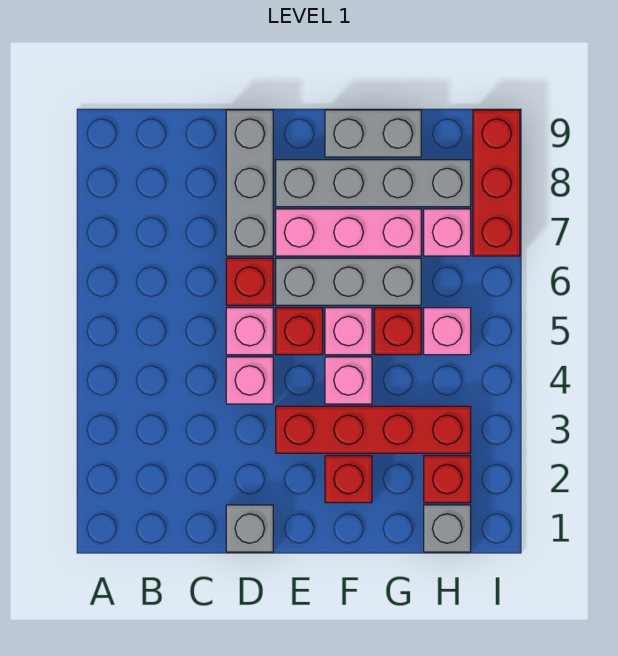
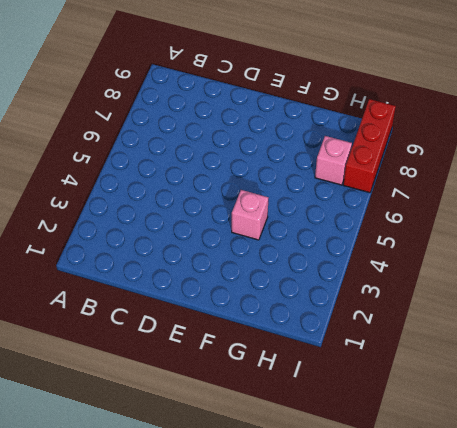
none -> grey 1x1 brick [226,505,273,552]
none -> pink 1x1 brick [226,357,273,404]
none -> pink 1x1 brick [226,308,273,355]

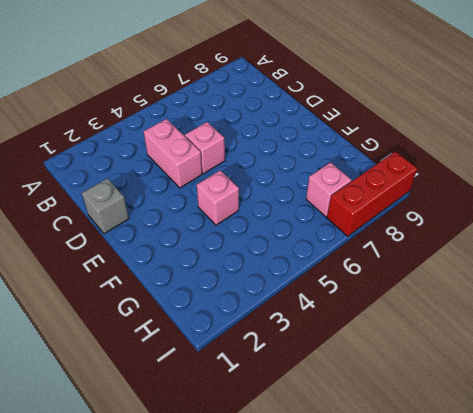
pink 1x2 brick [144,119,202,188] -> pink 1x1 brick [226,357,273,404]
none -> red 1x1 brick [226,258,273,305]
none -> grey 1x3 brick [226,110,273,256]
none -> red 1x4 brick [276,406,471,453]

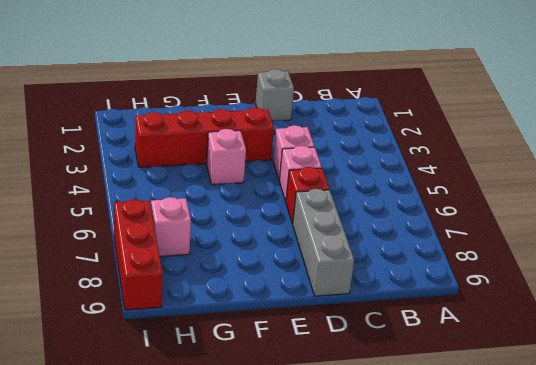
none -> red 1x1 brick [276,308,323,355]
none -> grey 1x3 brick [276,258,421,305]
none -> pink 1x3 brick [276,209,421,256]

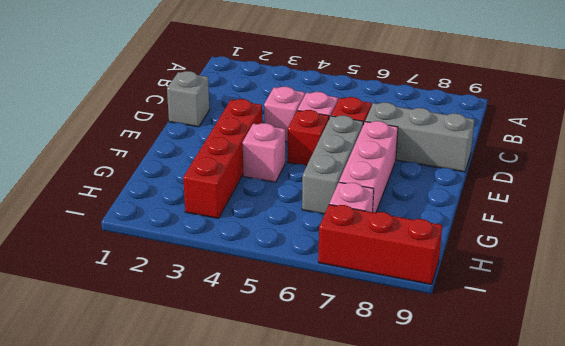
none -> grey 1x4 brick [276,160,471,207]
none -> red 1x1 brick [325,456,372,503]
none -> pink 1x1 brick [325,308,372,355]

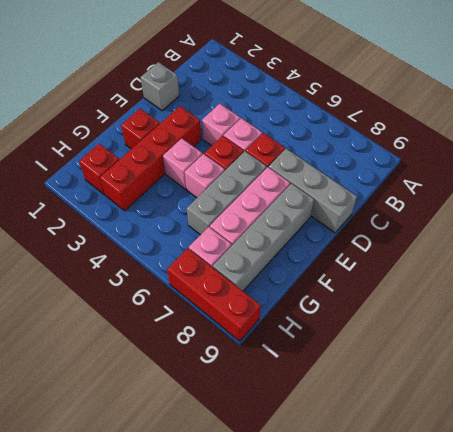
none -> grey 1x2 brick [325,110,421,157]
none -> red 1x1 brick [374,308,421,355]
none -> grey 1x1 brick [424,505,471,552]

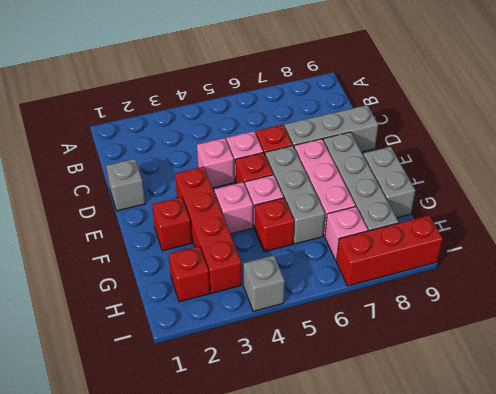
grey 1x1 brick [243,255,285,311] -> grey 1x1 brick moved to [424,505,471,552]
none -> pink 1x1 brick [424,308,471,355]

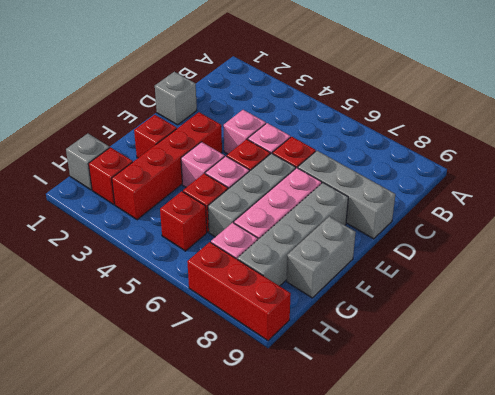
red 1x1 brick [160,191,207,251] -> pink 1x1 brick [424,308,471,355]

